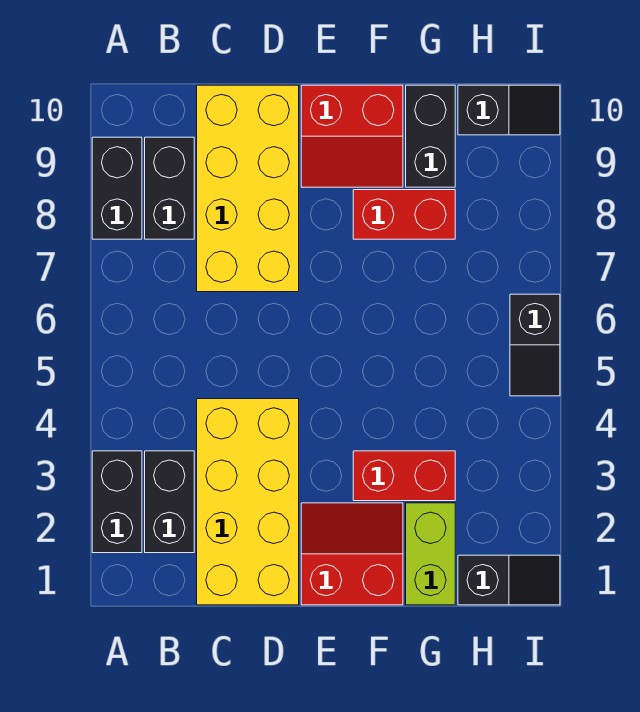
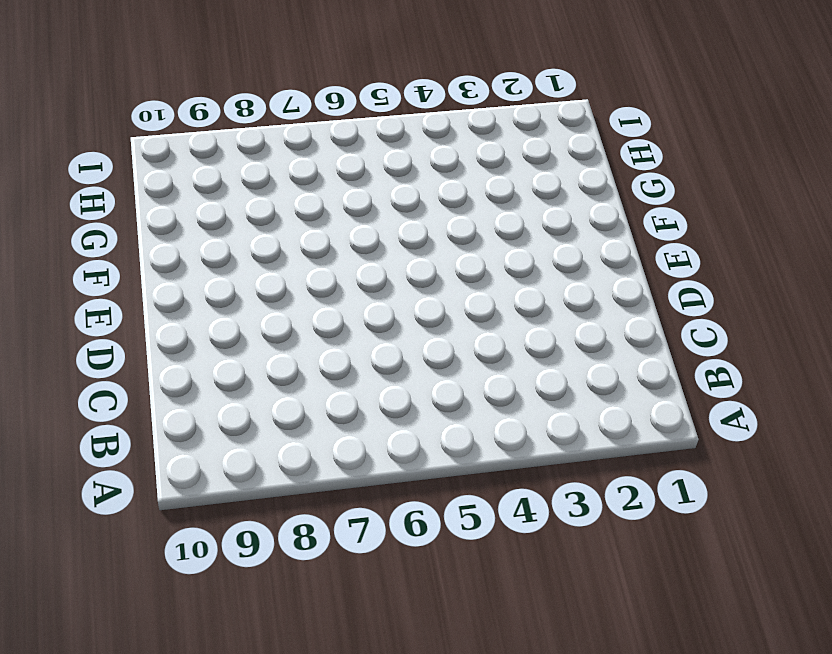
none -> black 1x2 brick [92,451,142,553]
none -> black 1x2 brick [92,137,142,239]
none -> black 1x2 brick [145,451,194,553]

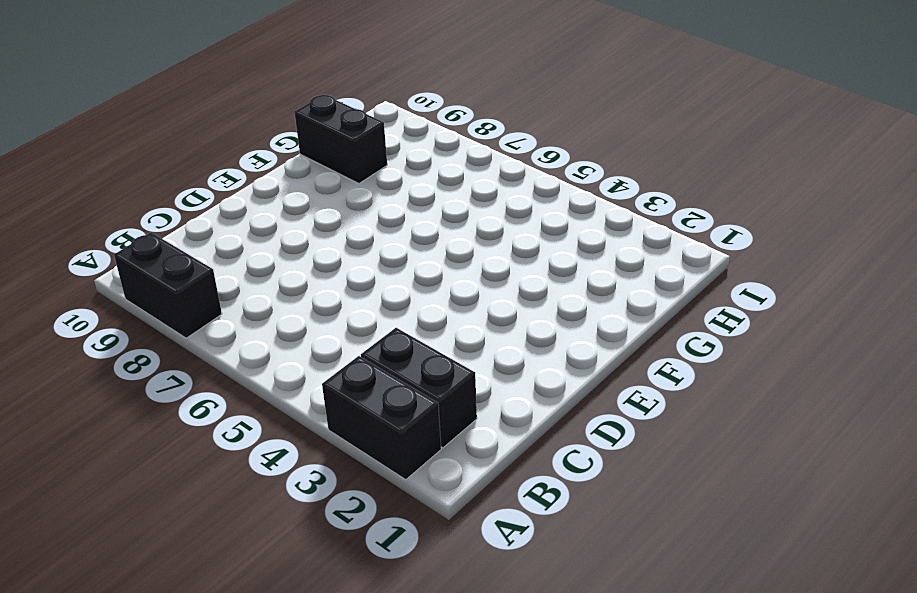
none -> black 1x2 brick [145,137,194,239]
none -> yellow 2x4 brick [197,399,299,605]
none -> yellow 2x4 brick [197,85,299,292]

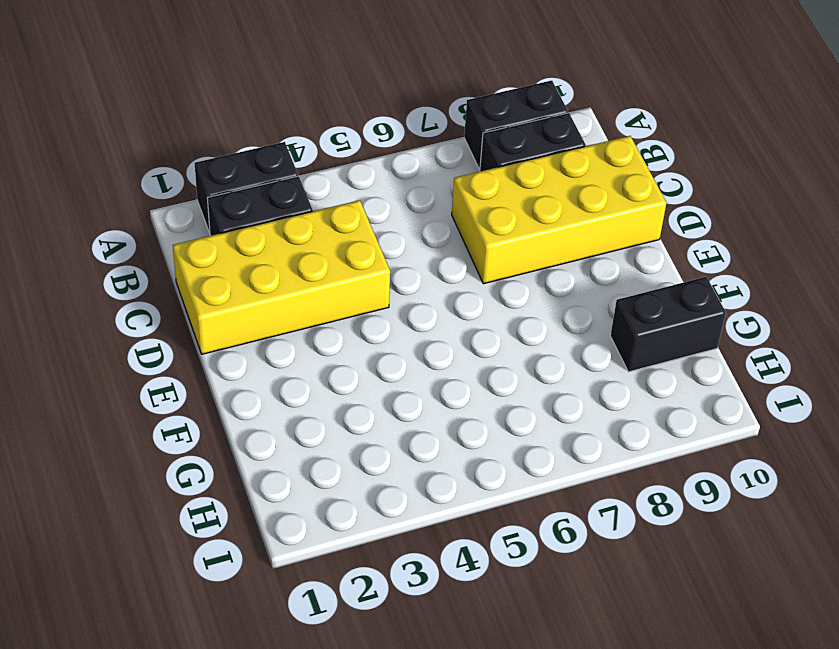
none -> red 2x2 slope [301,503,403,605]
none -> red 2x2 slope [301,85,403,187]
none -> red 1x2 brick [353,451,455,501]

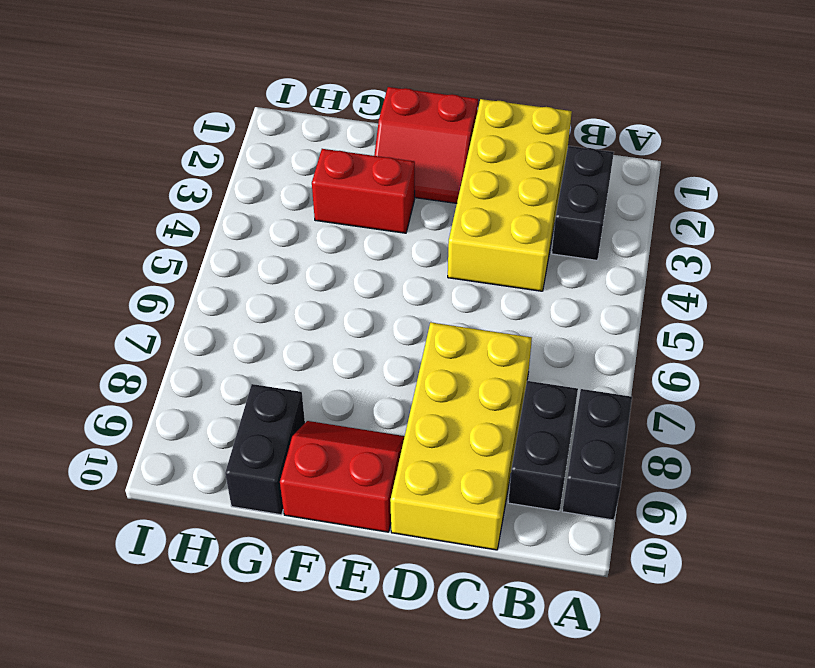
none -> black 1x2 brick [92,451,142,553]
none -> red 1x2 brick [353,190,455,239]
none -> lime 1x2 brick [406,503,455,605]

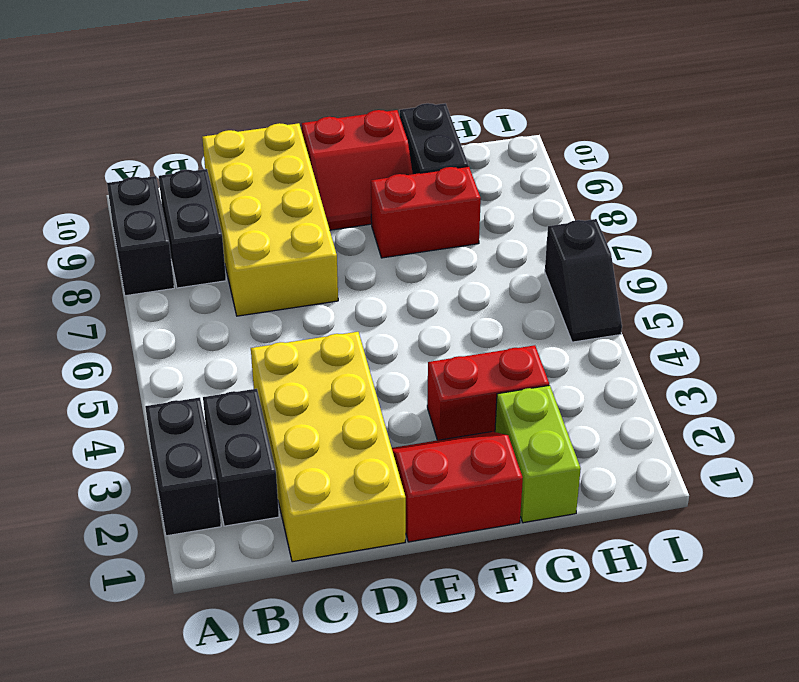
none -> black 1x2 slope [458,555,560,605]
none -> black 1x2 slope [458,85,560,135]

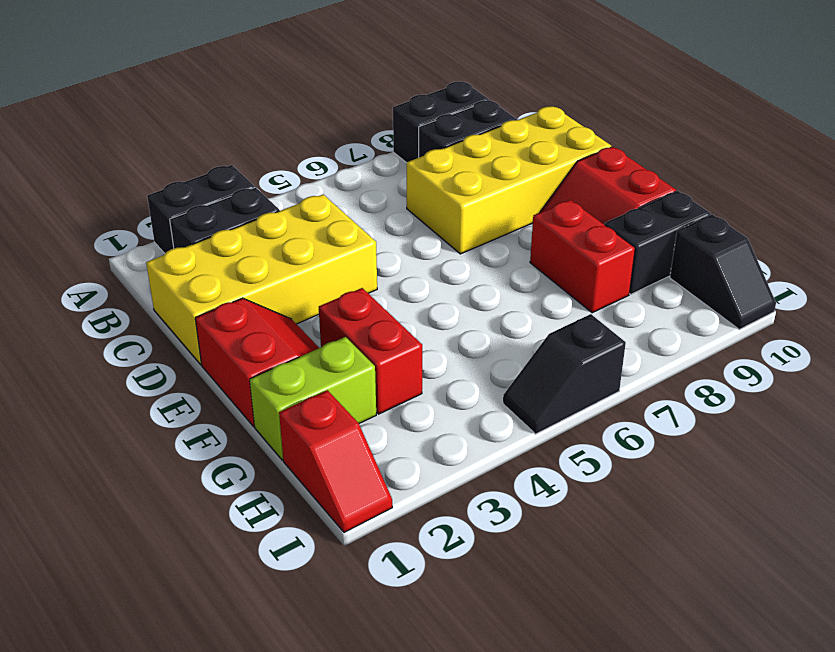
red 1x2 slope [279,390,392,532] -> black 1x2 slope [458,555,560,605]

